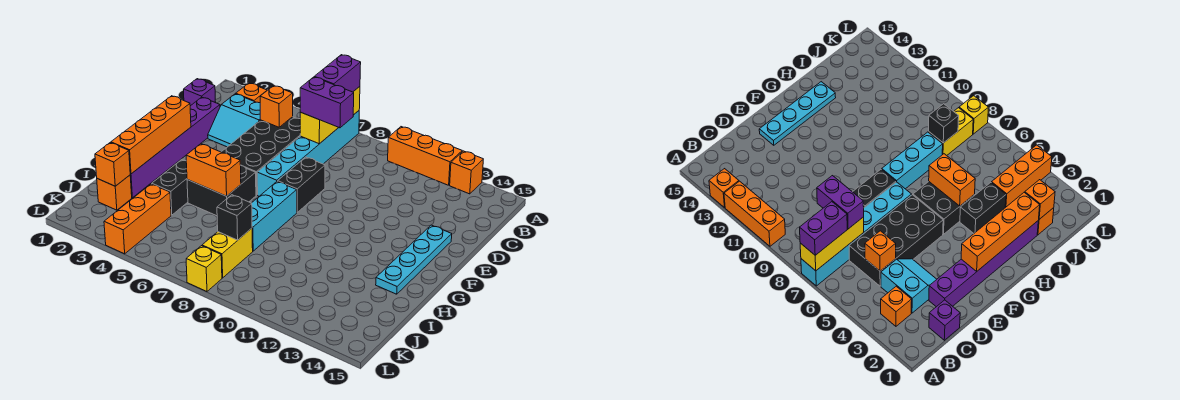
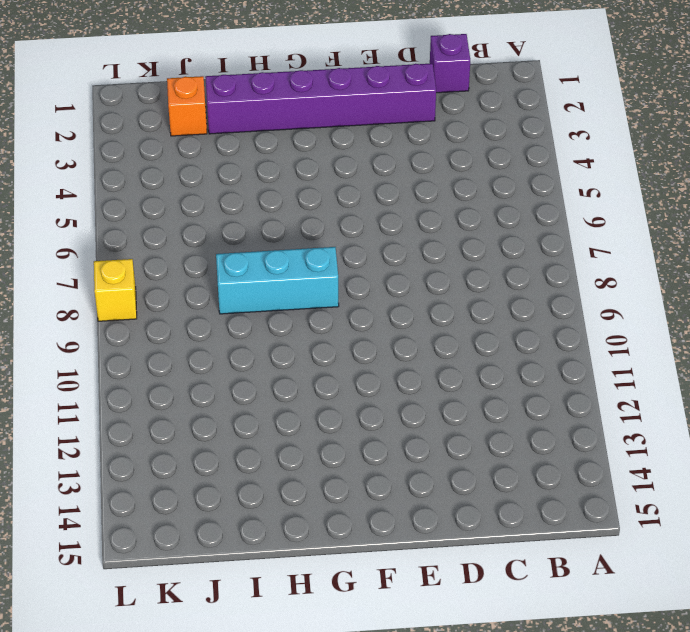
none -> cyan 1x6 brick [257,111,359,196]
none -> orange 1x3 brick [388,127,462,185]
none -> orange 1x1 brick [450,151,483,194]

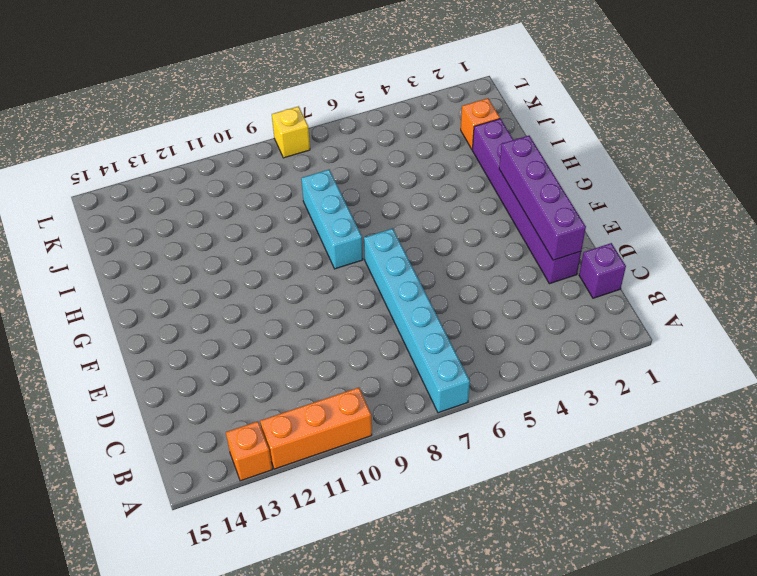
purple 1x4 brick [499,136,586,260] -> orange 1x4 brick [111,96,191,174]
none -> orange 1x1 brick [236,83,267,103]
none -> cyan 2x2 slope [208,94,260,147]
none -> black 2x4 brick [222,117,300,195]

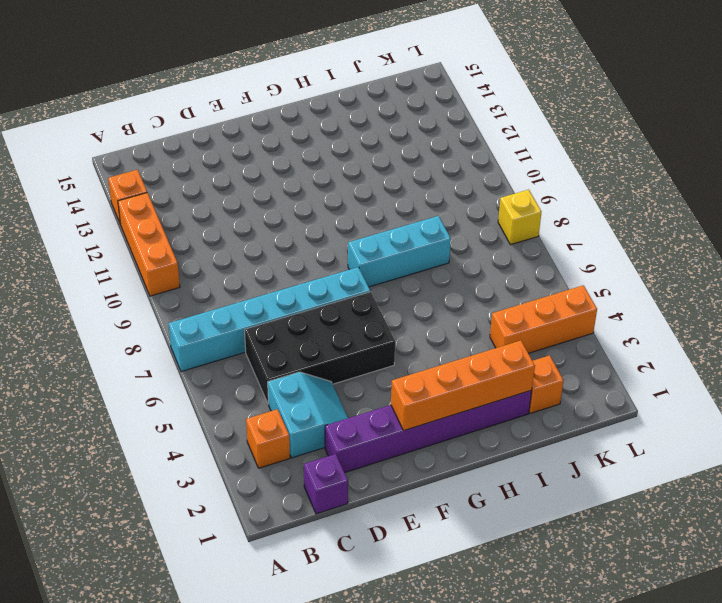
none -> black 1x2 brick [278,157,325,212]
none -> cyan 1x4 plate [376,225,452,294]
none -> black 2x2 brick [187,166,256,216]

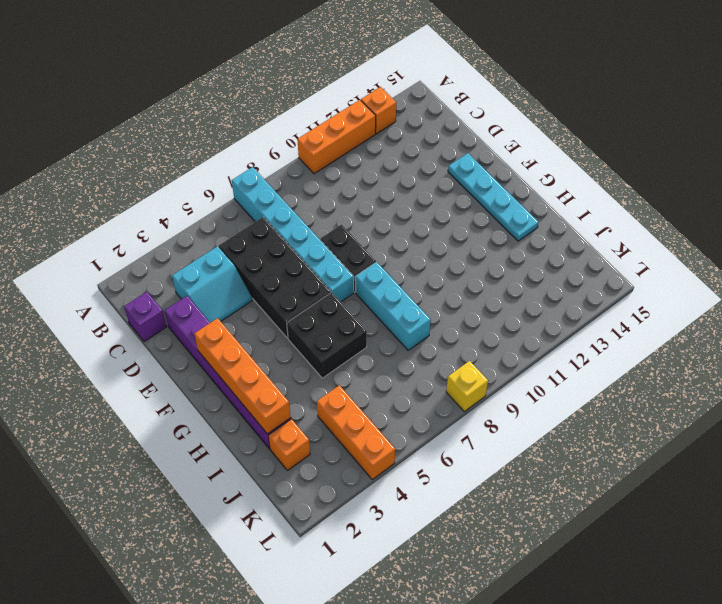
none -> orange 1x1 brick [236,83,267,103]
none -> black 1x2 brick [152,160,188,215]
none -> yellow 1x2 brick [202,228,253,278]

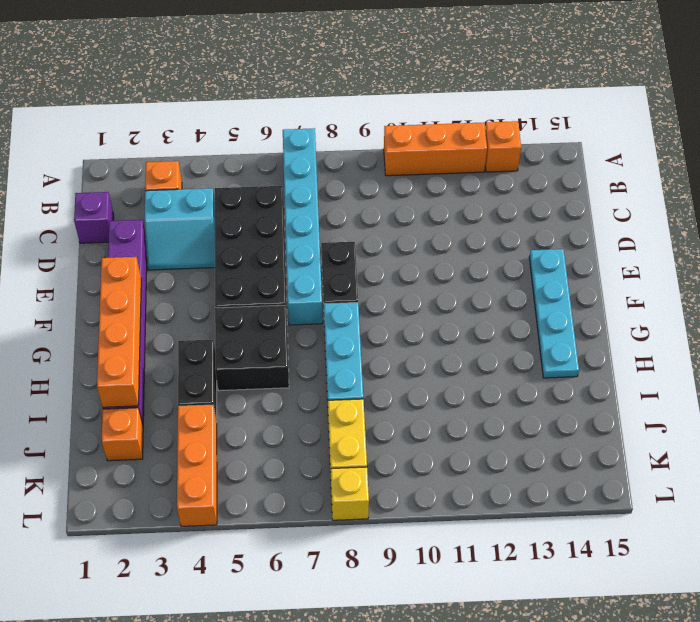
none -> yellow 1x3 brick [300,86,360,144]
none -> orange 1x1 brick [260,86,293,127]
none -> orange 1x2 brick [186,144,241,196]

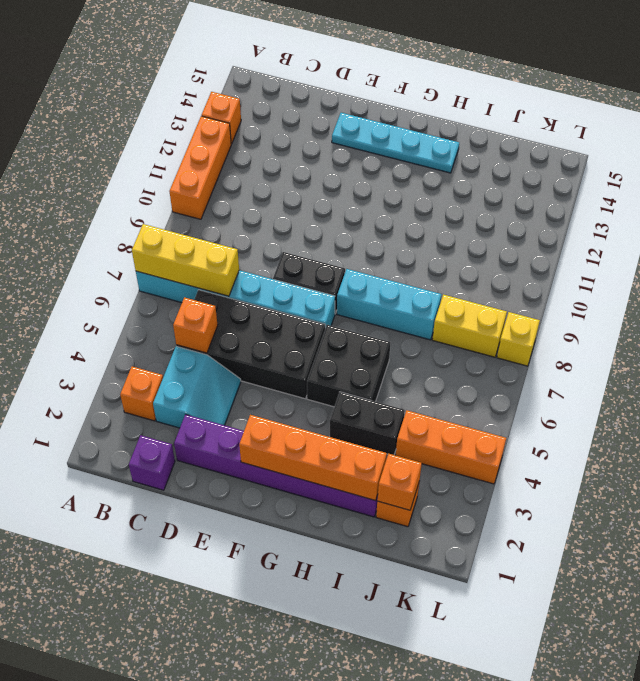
none -> orange 1x2 brick [186,144,241,196]
none -> black 1x1 brick [217,195,252,240]
none -> purple 1x2 brick [315,55,361,92]

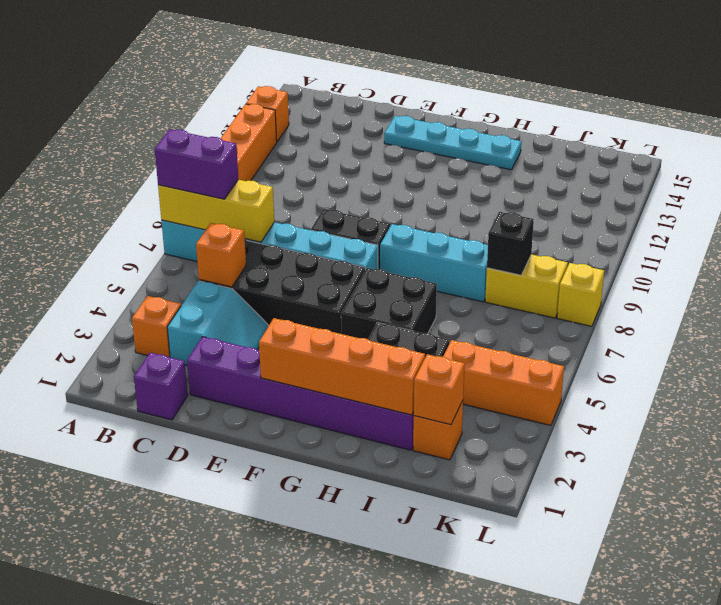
none -> orange 1x2 brick [186,144,241,196]
none -> purple 1x2 brick [300,77,354,128]

